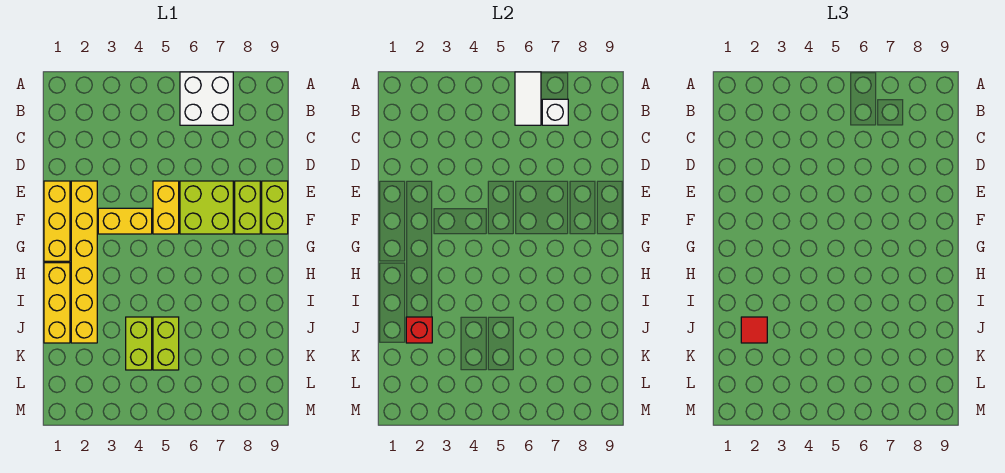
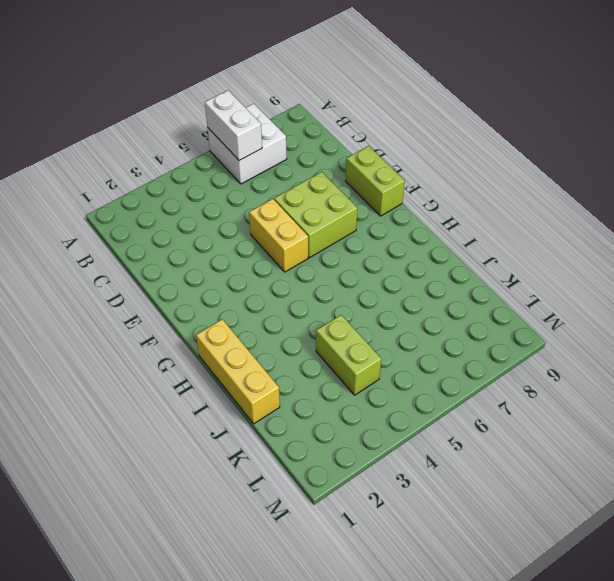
white 1x2 brick [205,91,262,160] -> white 1x2 tile [515,72,541,125]
none -> yellow 1x3 brick [44,181,70,261]
none -> yellow 1x6 brick [71,181,97,343]
none -> lime 1x2 brick [235,181,260,234]

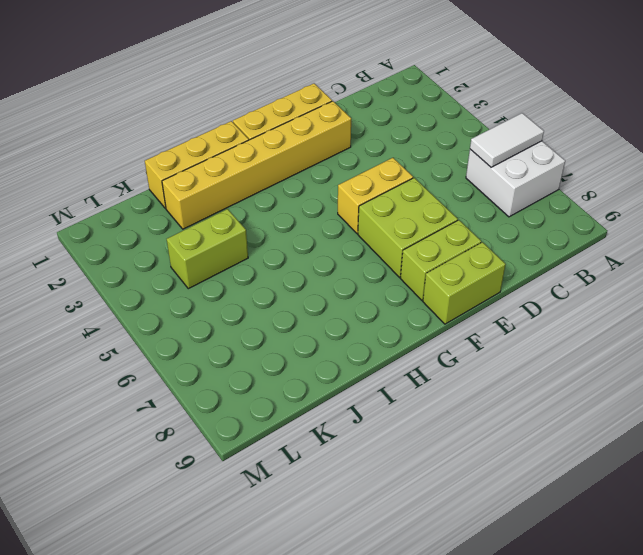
none -> yellow 1x2 brick [98,208,152,234]
none -> lime 1x2 brick [153,317,179,370]
none -> white 1x1 brick [542,99,568,125]

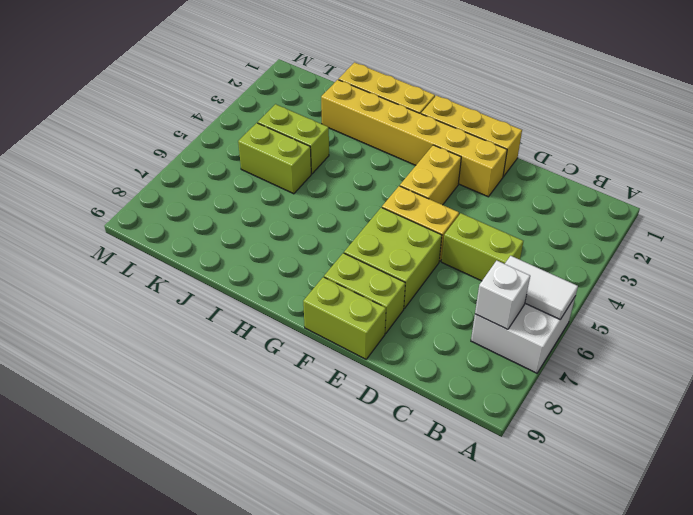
lime 1x2 brick [441,213,523,281] -> none
none -> red 1x1 brick [406,317,432,343]
none -> red 1x1 tile [741,317,767,343]

